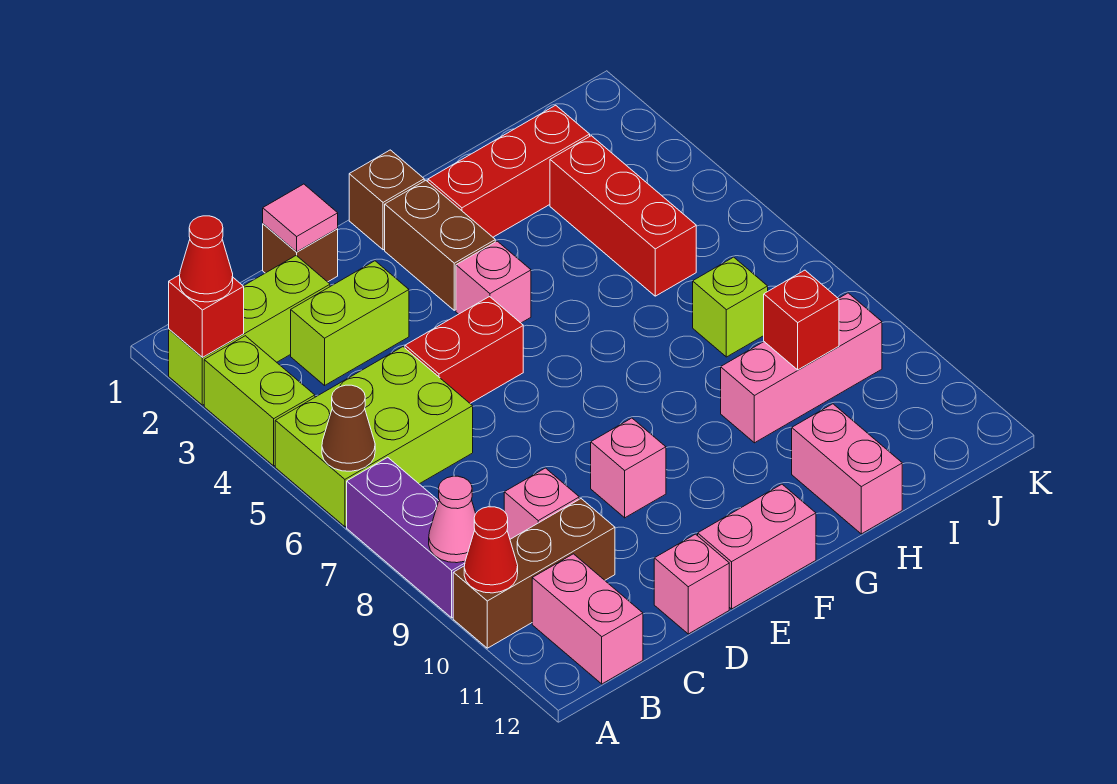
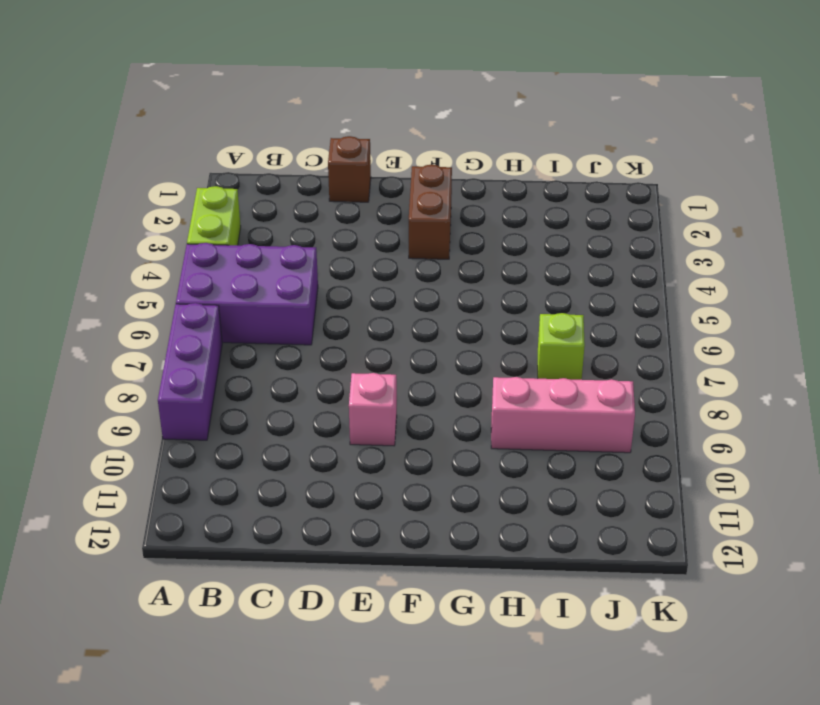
purple 2x3 brick [176,243,318,345] -> lime 2x3 brick [275,347,473,527]
none -> lime 1x3 brick [169,255,330,405]
none -> brown 1x3 brick [453,499,615,648]
none -> pink 1x2 brick [532,554,643,684]

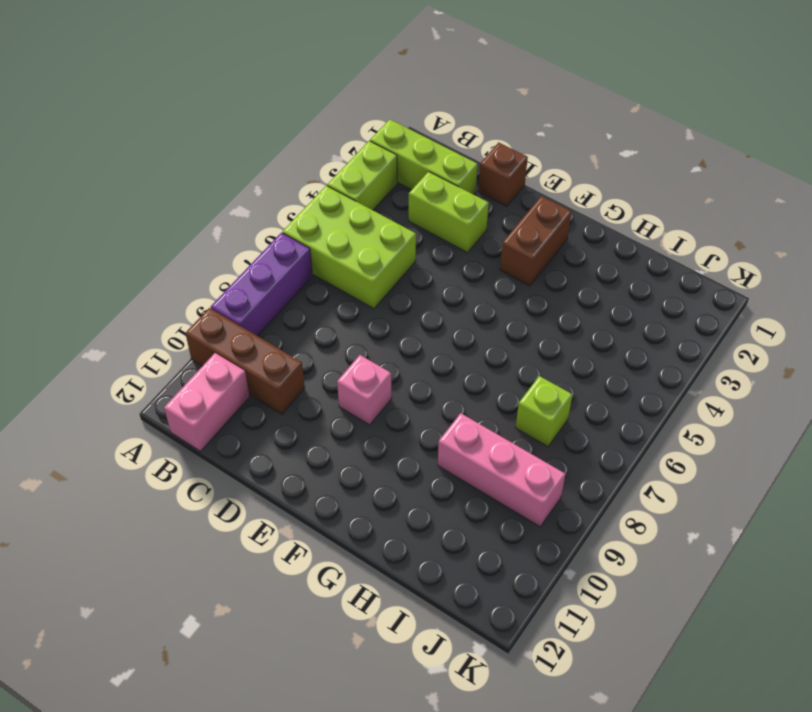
none -> pink 1x1 brick [504,468,579,539]
none -> red 1x2 brick [405,297,523,403]
none -> pink 1x1 brick [654,534,729,634]

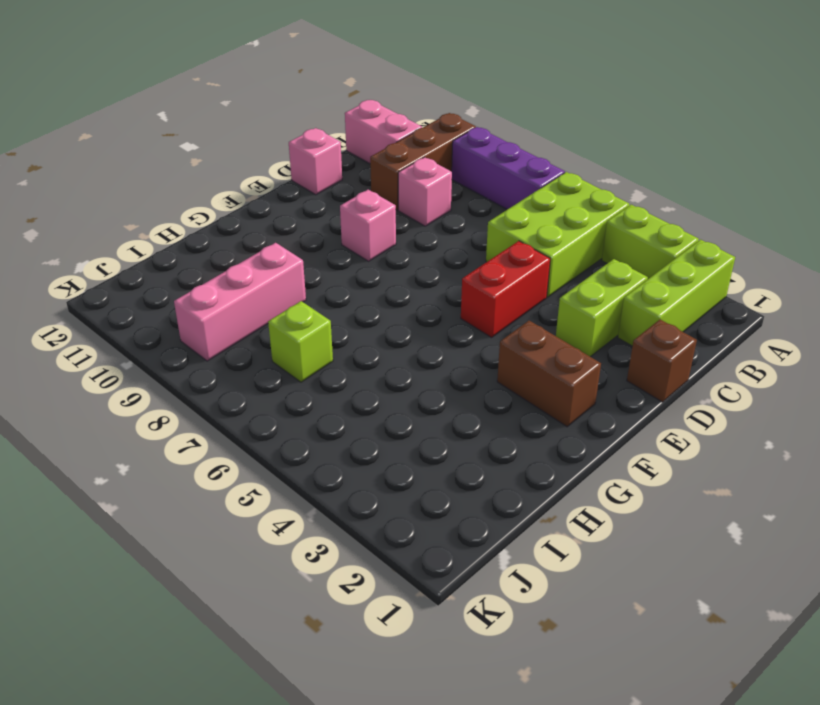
none -> pink 1x2 brick [698,484,816,609]
none -> brown 1x1 brick [349,150,424,250]
none -> pink 1x1 brick [456,241,531,323]

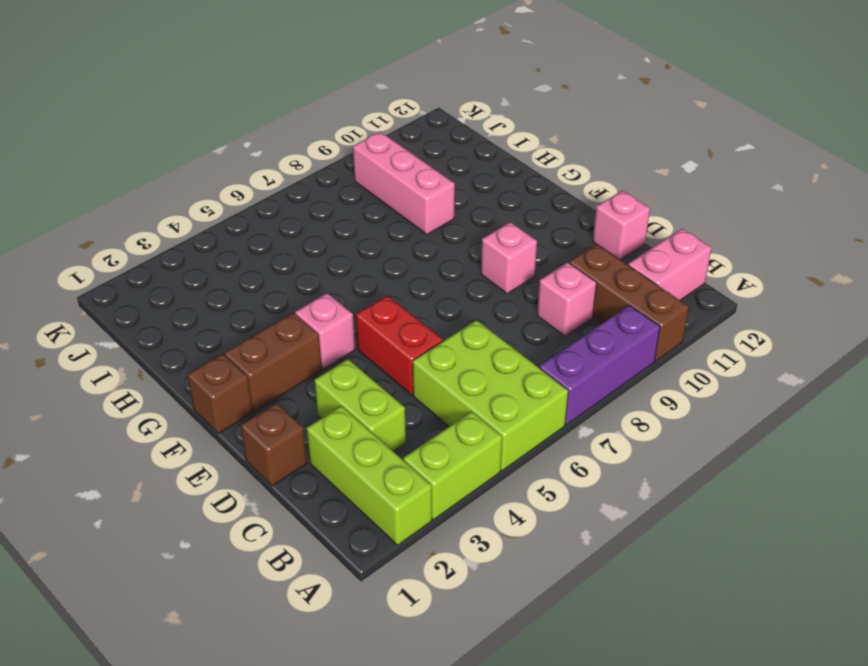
none -> pink 1x2 brick [698,484,816,609]
none -> red 1x3 brick [428,105,590,237]
none -> pink 1x2 brick [792,404,902,534]

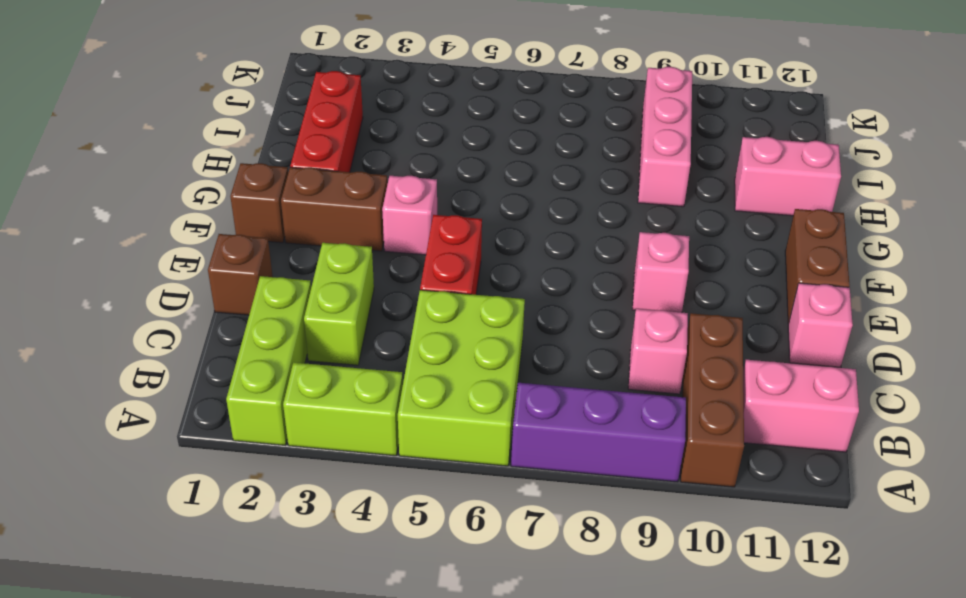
brown 1x2 brick [785,209,850,323] -> pink 1x2 brick [698,484,816,609]
none -> red 1x3 brick [550,136,696,296]
none -> lime 1x1 brick [693,257,768,357]
none -> red 1x1 brick [169,275,244,357]

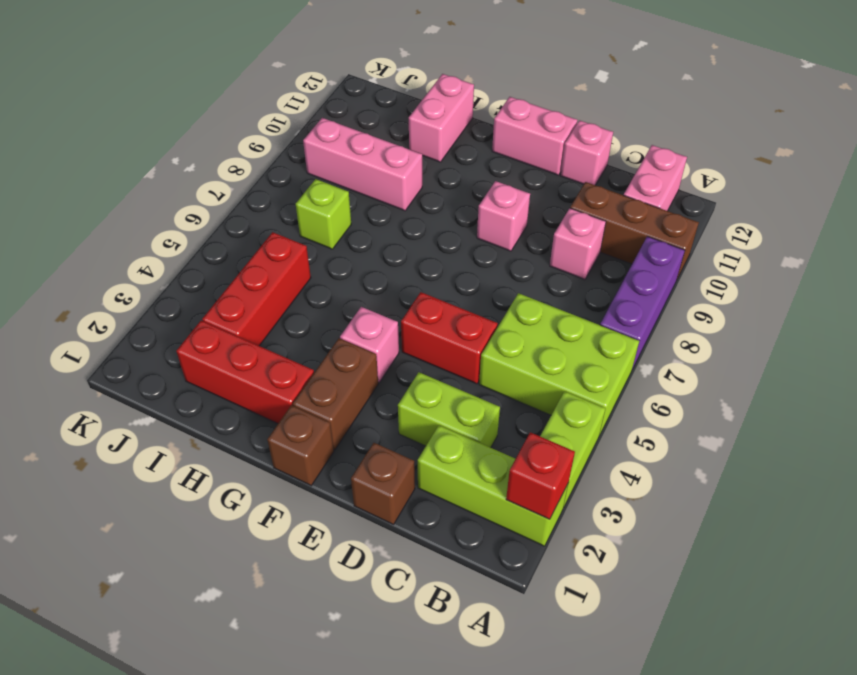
none -> brown 1x1 cone [322,385,375,471]
none -> pink 1x1 cone [429,476,476,563]
none -> red 1x1 cone [464,507,518,593]

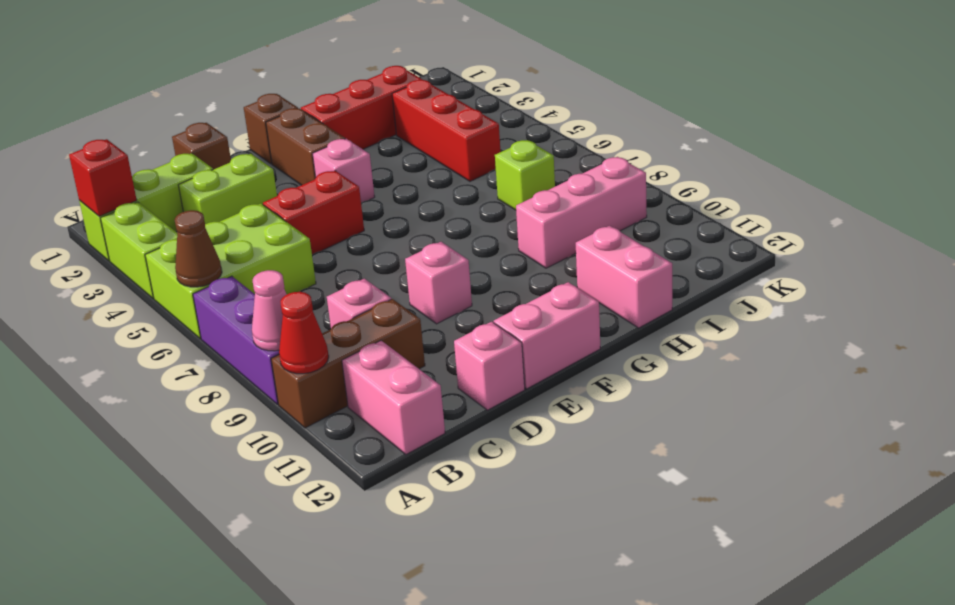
none -> pink 1x1 tile [263,184,338,252]
none -> red 1x1 brick [764,270,839,370]
none -> red 1x1 cone [180,216,233,302]

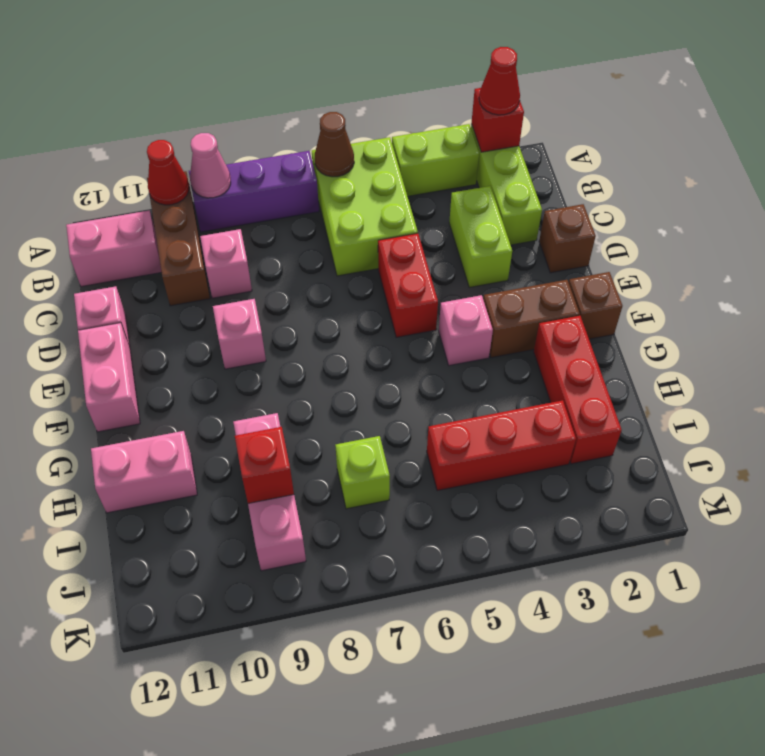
none -> pink 1x1 tile [263,184,338,252]

